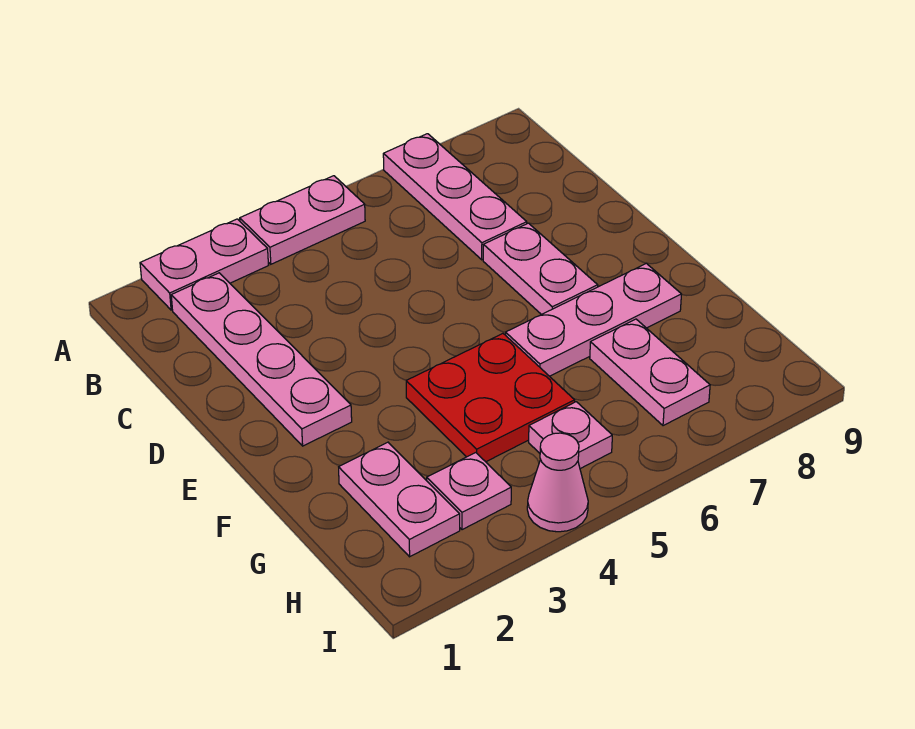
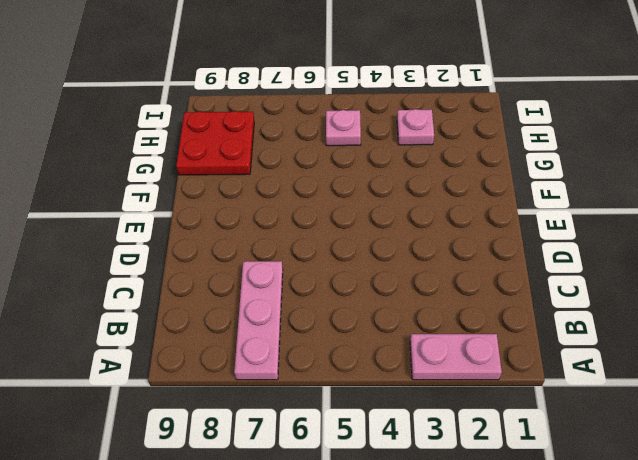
red 2x2 plate [176,111,254,175] -> red 2x2 plate moved to [406,334,575,462]
none -> pink 1x2 plate [240,176,365,264]
none -> pink 1x4 plate [171,273,352,446]
none -> pink 1x2 plate [483,223,598,315]

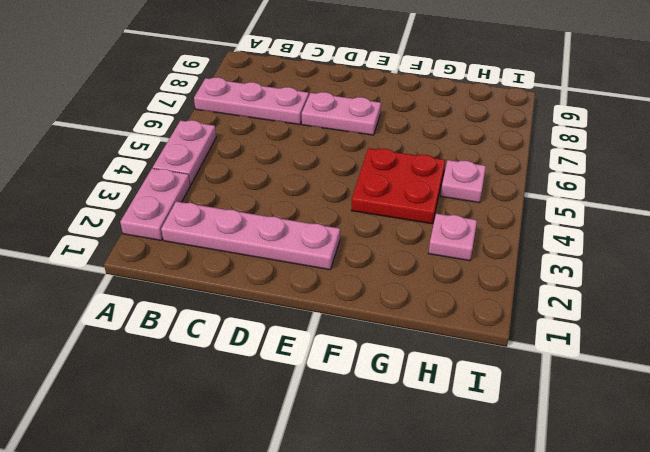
none -> pink 1x3 plate [505,263,682,376]
none -> pink 1x2 plate [339,442,460,557]
none -> pink 1x2 plate [590,319,710,426]

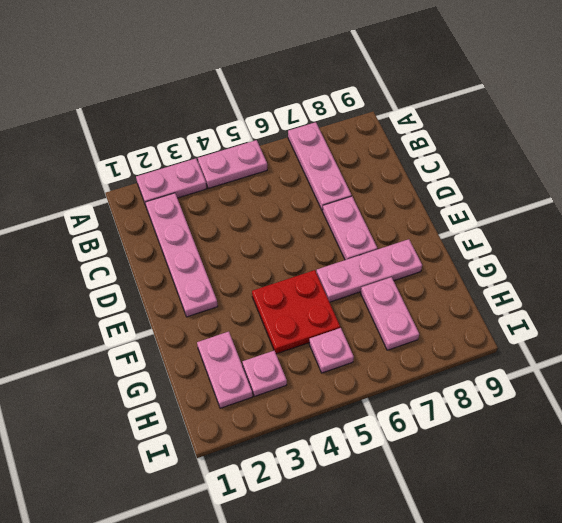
none -> pink 1x1 cone [527,433,588,532]

